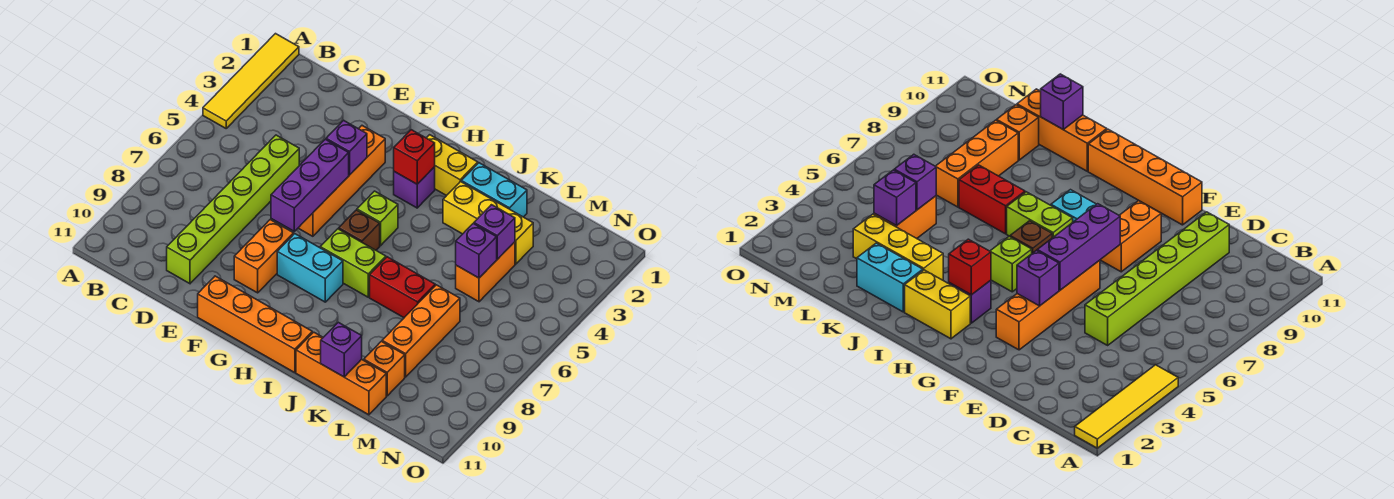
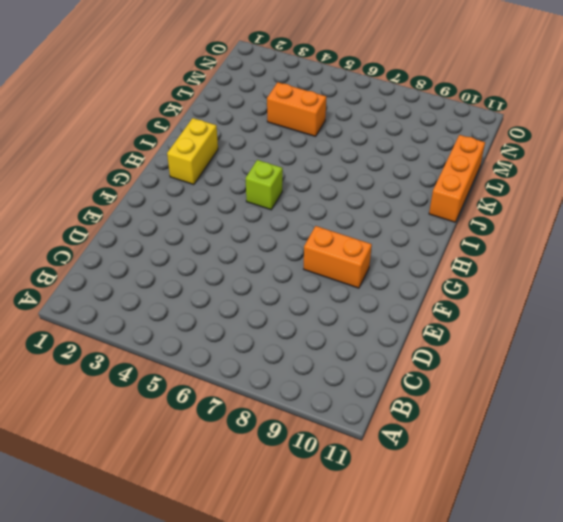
none -> yellow 1x4 tile [203,34,299,128]
none -> lime 1x6 brick [167,135,299,284]
none -> orange 1x4 brick [299,126,385,236]

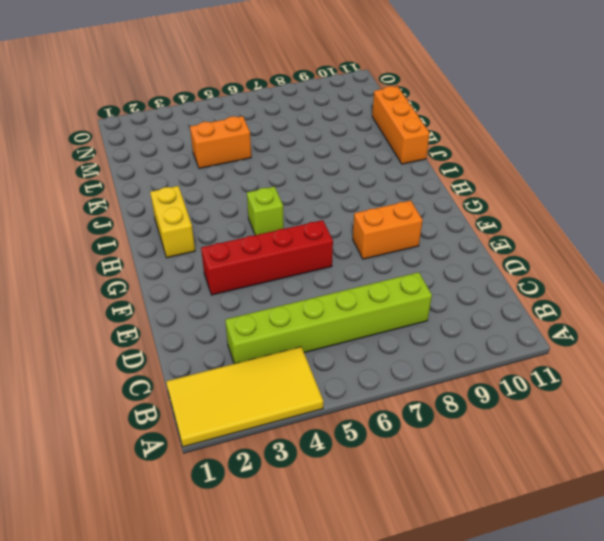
yellow 2x4 tile [166,347,323,447] -> yellow 1x4 tile [203,34,299,128]
lime 1x6 brick [225,272,432,364] -> lime 1x6 brick moved to [167,135,299,284]
red 1x4 brick [201,220,333,295] -> orange 1x4 brick [299,126,385,236]
none -> orange 1x4 brick [198,276,312,373]
none -> cyan 1x2 brick [277,234,343,302]
none -> purple 1x1 brick [394,167,435,208]

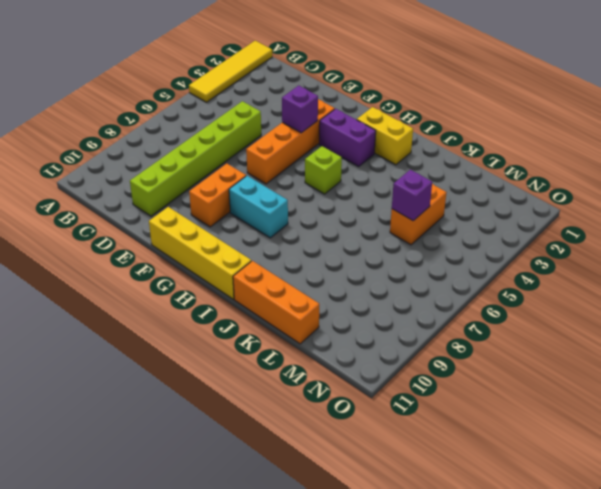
yellow 1x4 brick [149,207,251,299] -> orange 1x4 brick [198,276,312,373]
purple 1x2 brick [319,109,376,166] -> purple 1x1 brick [394,167,435,208]
none -> brown 1x1 brick [339,210,380,250]
none -> lime 1x2 brick [320,229,386,297]
none -> cyan 1x2 brick [461,163,527,217]

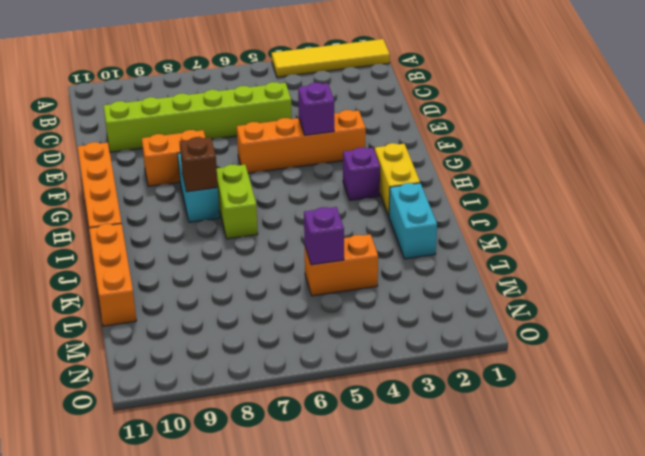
brown 1x1 brick [180,137,218,192] -> brown 1x1 brick moved to [339,210,380,250]
none -> lime 1x1 brick [357,191,398,246]
none -> yellow 1x3 brick [443,181,533,264]
none -> red 1x2 brick [370,257,435,318]

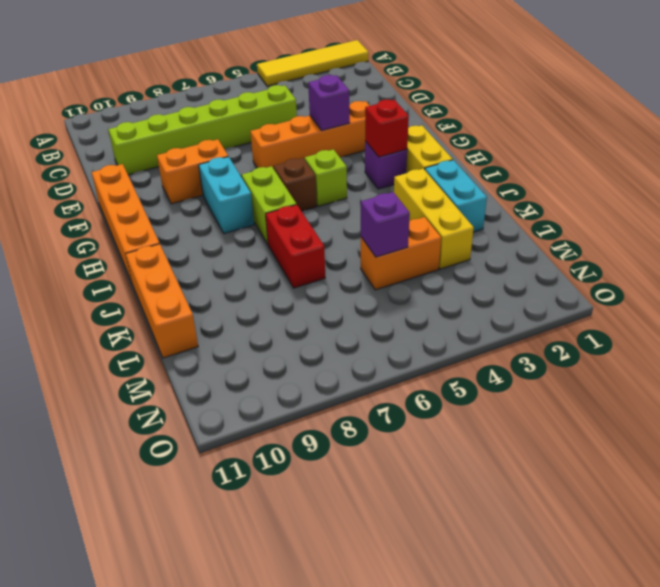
none -> orange 1x3 brick [382,285,460,377]
none -> orange 1x1 brick [364,341,405,396]
none -> purple 1x3 brick [271,139,349,231]

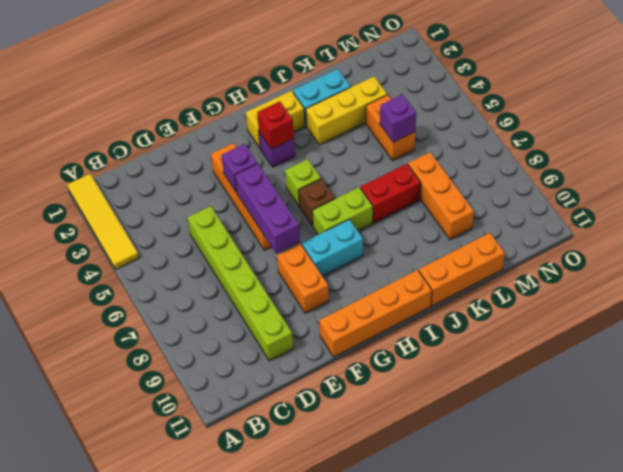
none -> orange 1x1 brick [364,341,405,396]
none -> purple 1x1 brick [321,322,362,377]
none -> purple 1x1 brick [474,205,515,259]

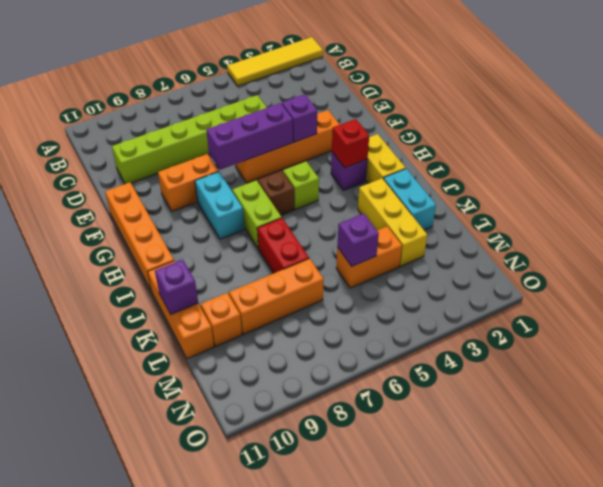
none -> purple 1x1 brick [474,205,515,259]

